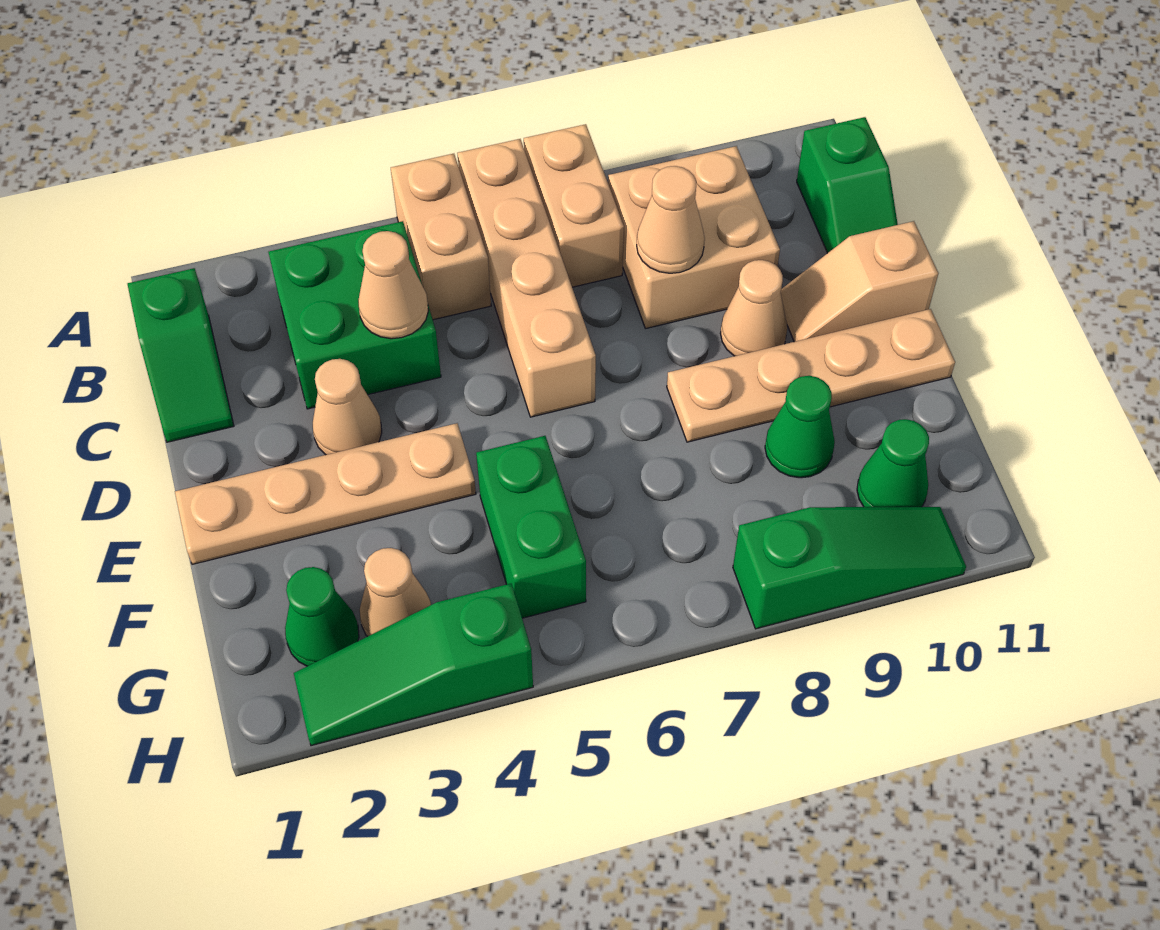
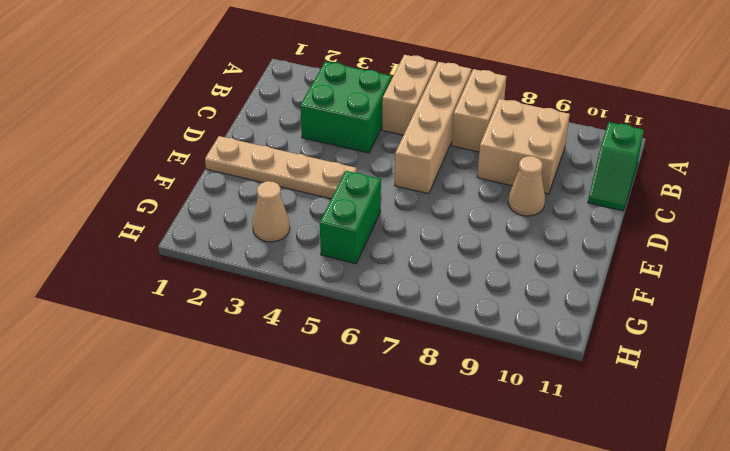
none -> green 1x2 slope [128,268,234,442]
none -> tan 1x1 cone [313,359,382,455]
none -> tan 1x2 slope [780,221,938,342]

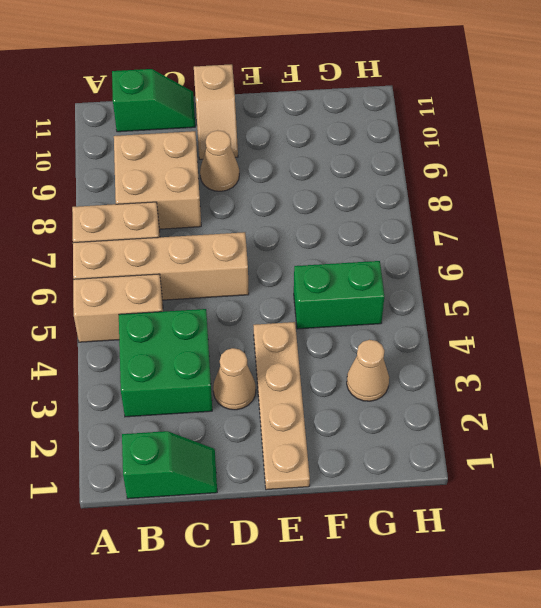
none -> tan 1x4 plate [667,309,955,442]
none -> green 1x1 cone [765,376,835,478]
none -> green 1x1 cone [285,567,359,666]

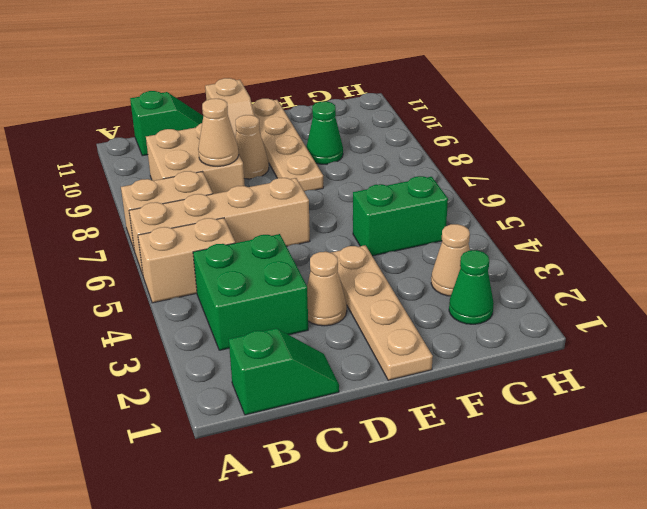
none -> green 1x1 cone [857,419,929,507]
none -> green 1x3 slope [294,584,533,746]
none -> green 1x3 slope [733,507,966,629]

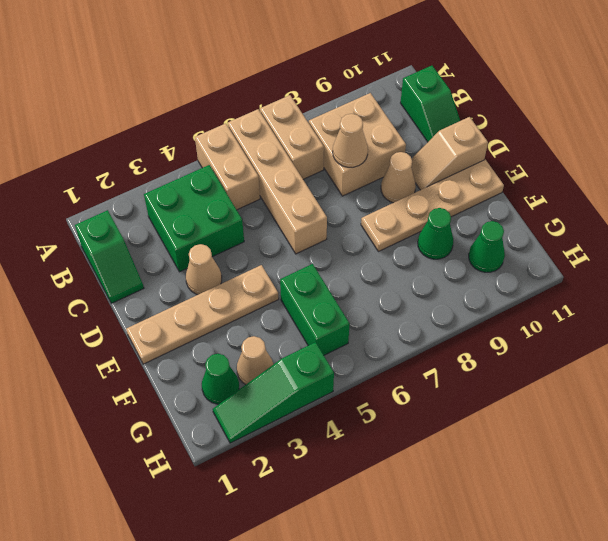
none -> green 1x3 slope [733,507,966,629]
none -> tan 1x1 cone [358,231,428,339]

